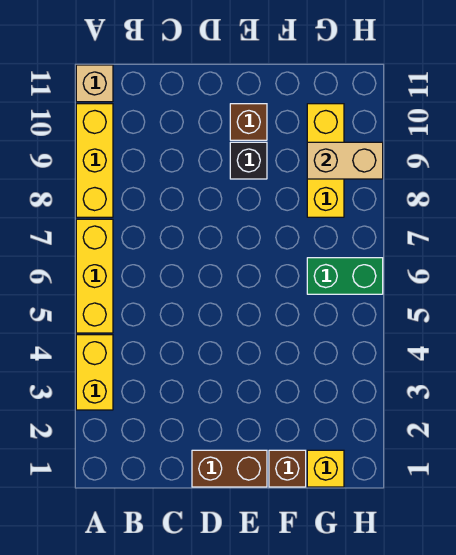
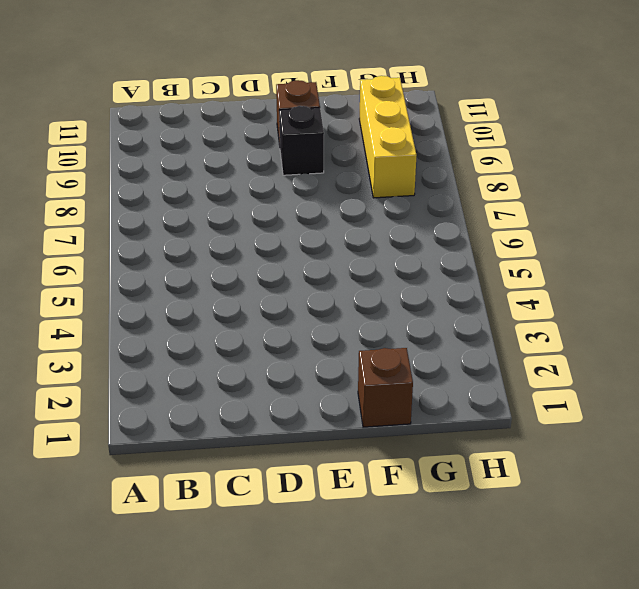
none -> yellow 1x2 brick [76,335,113,410]
none -> yellow 1x3 brick [76,219,113,333]
none -> yellow 1x3 brick [76,104,113,217]

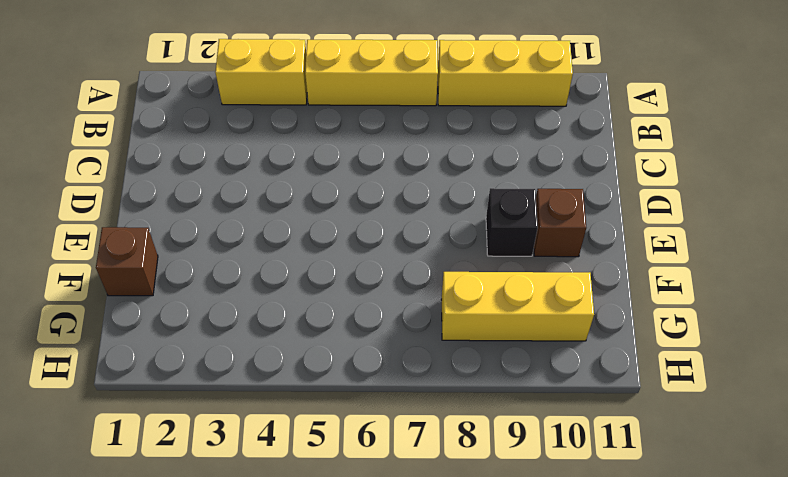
none -> tan 1x1 brick [76,65,113,102]
none -> brown 1x2 brick [192,450,267,487]
none -> yellow 1x1 brick [307,450,344,487]

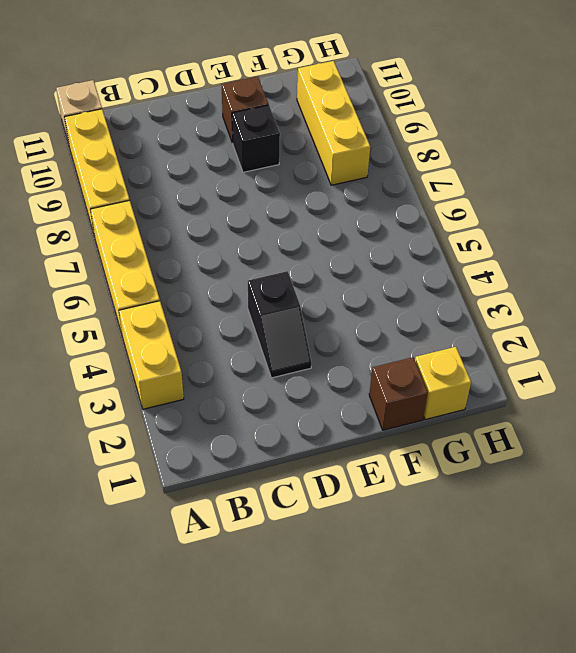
black 1x2 slope [248,271,312,378] -> none
none -> brown 1x2 brick [192,450,267,487]
none -> green 1x2 brick [307,258,383,294]
none -> tan 1x2 brick [307,142,383,179]

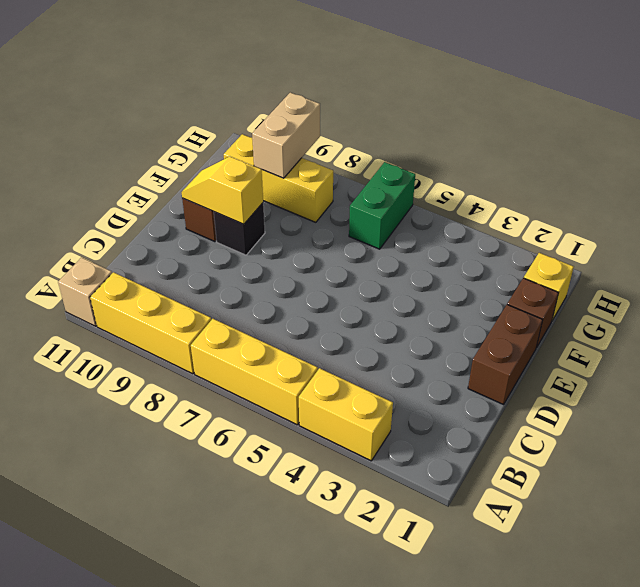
yellow 1x2 slope [182,156,263,224] -> none

